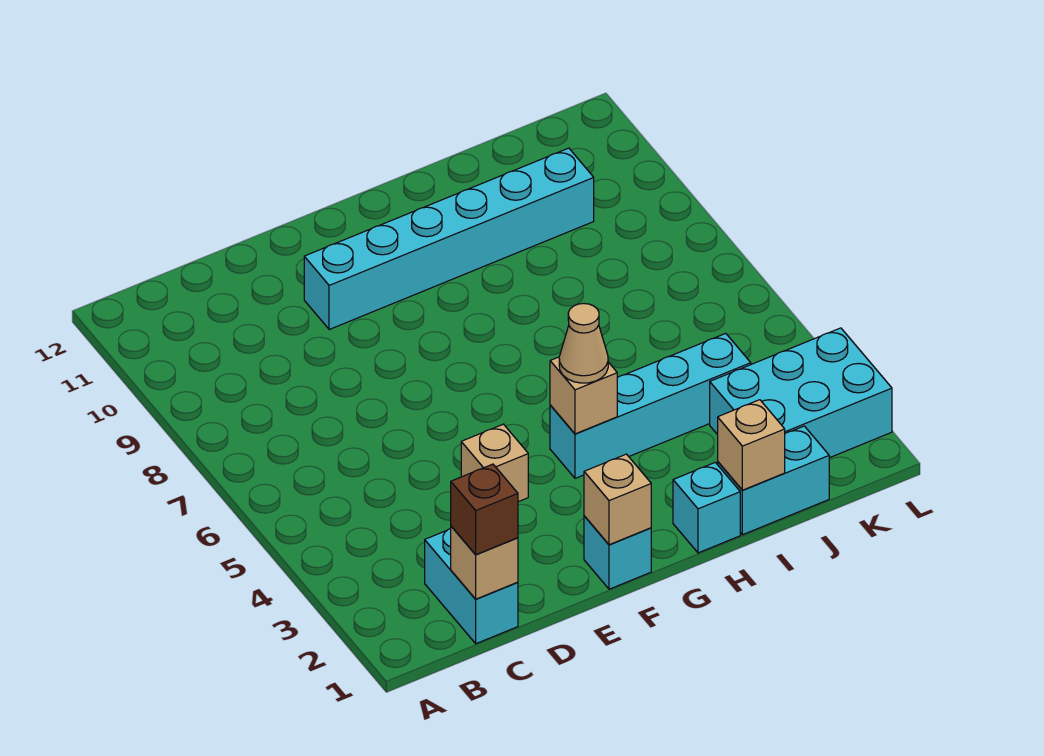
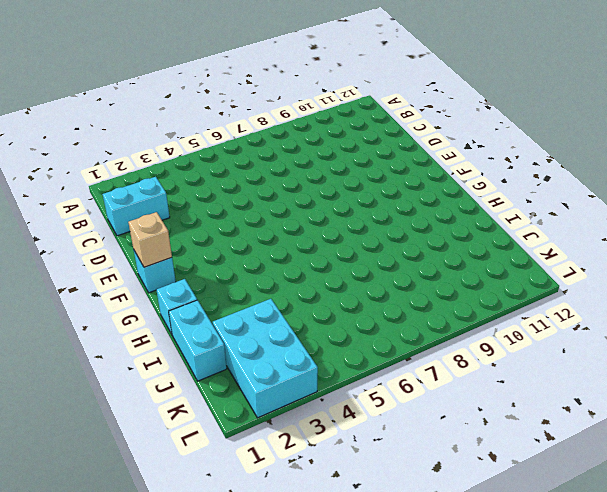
none -> tan 1x1 brick [461,424,528,502]
none -> cyan 1x6 brick [304,148,594,330]
none -> cyan 1x4 brick [550,333,751,478]

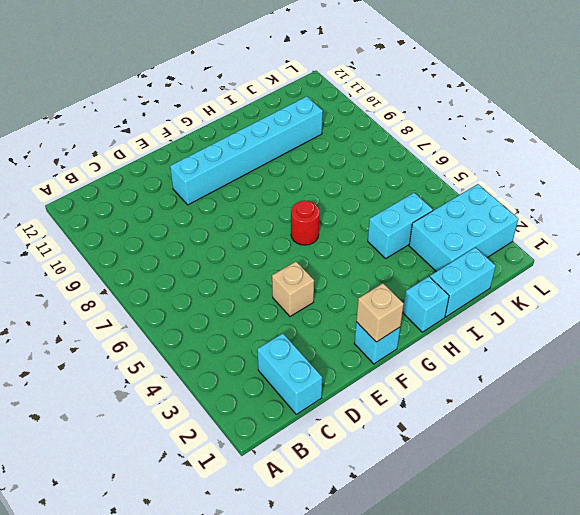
red 1x1 round brick [291,200,319,245] -> none
cyan 1x2 brick [368,193,433,258] -> cyan 1x4 brick [550,333,751,478]
none -> tan 1x1 brick [451,526,518,599]
none -> tan 1x1 brick [550,357,617,434]
none -> tan 1x1 brick [718,400,785,490]

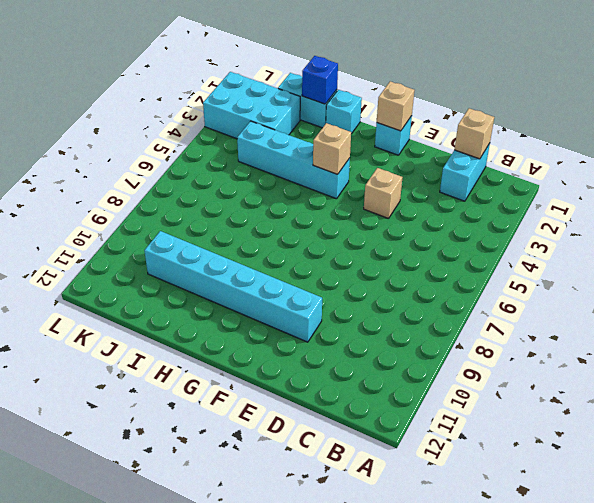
blue 1x1 brick [302,56,338,104] -> tan 1x1 brick [718,400,785,490]
none -> brown 1x1 brick [451,464,518,555]
none -> tan 1x1 cone [559,303,608,383]

